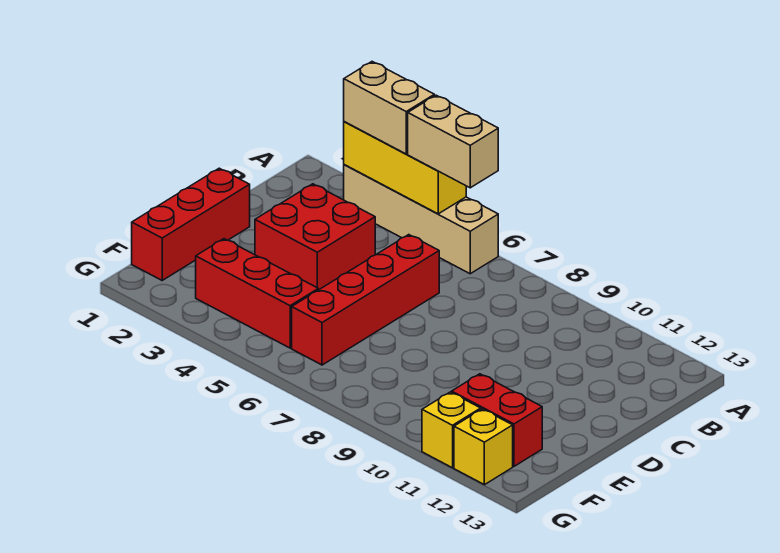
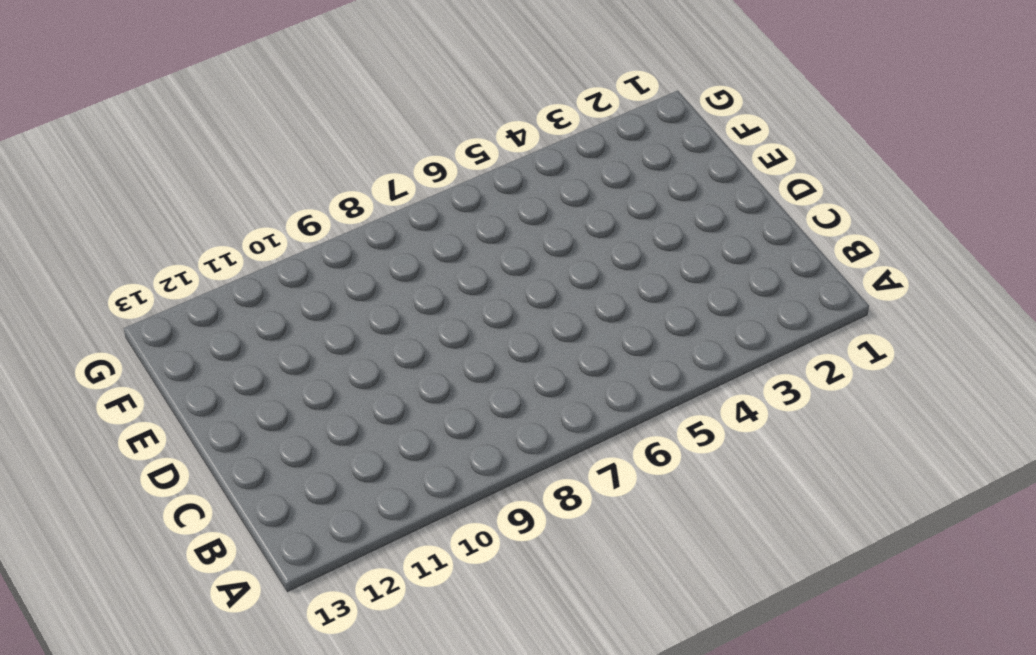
none -> tan 1x4 brick [344,165,498,274]
none -> red 2x2 brick [255,184,375,290]

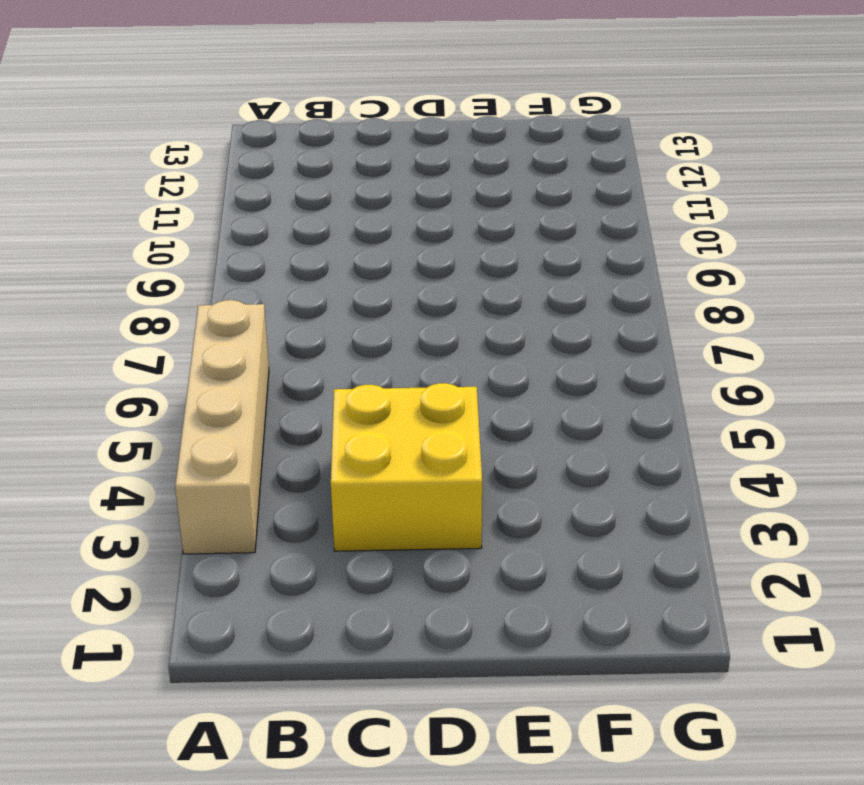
yellow 2x2 brick [331,383,482,551] -> red 2x2 brick [255,184,375,290]
none -> red 1x4 brick [292,235,439,365]
none -> red 1x3 brick [132,168,250,280]

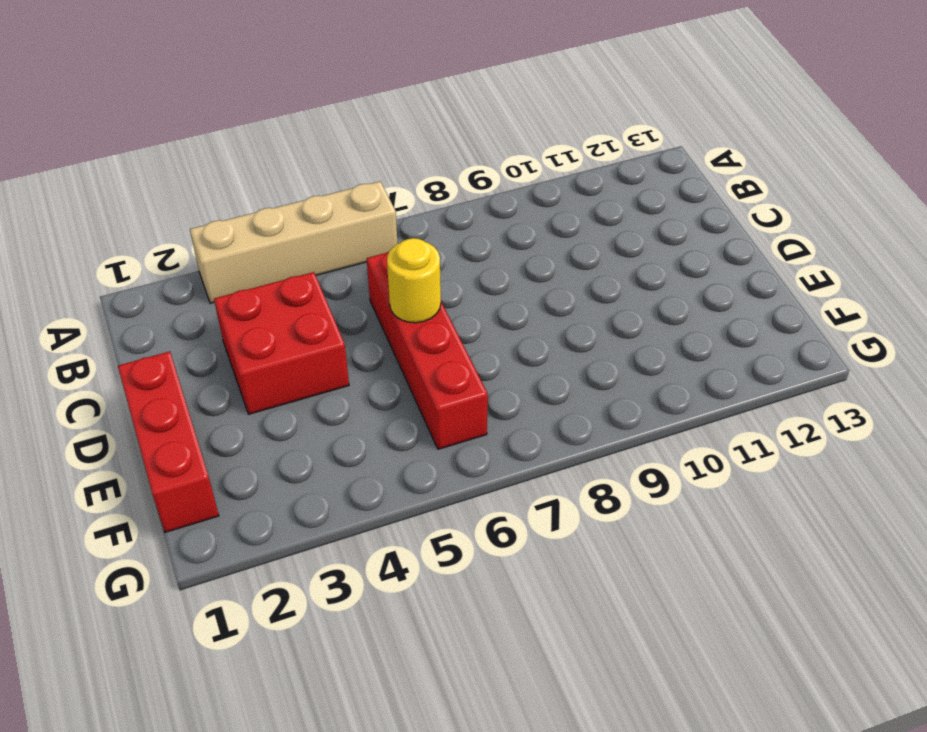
yellow 1x1 round brick [387,238,441,323] -> none
none -> red 1x3 brick [196,239,318,348]
none -> red 1x2 brick [452,374,542,466]

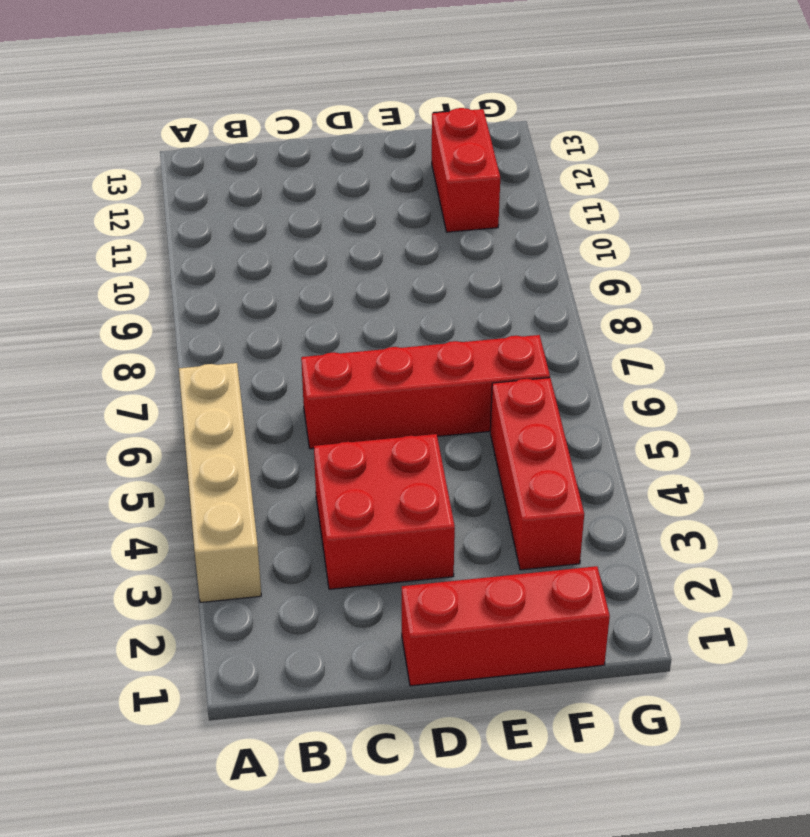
none -> yellow 1x1 brick [422,392,481,468]
none -> yellow 1x1 brick [454,409,513,485]

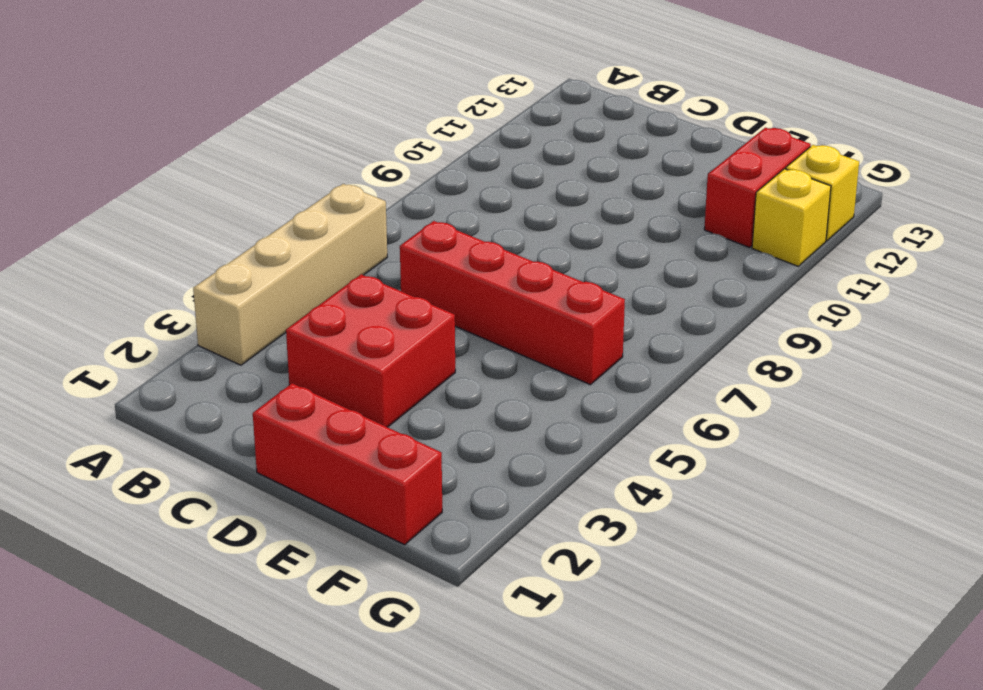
none -> red 1x3 brick [196,239,318,348]
none -> yellow 1x3 brick [344,122,466,214]

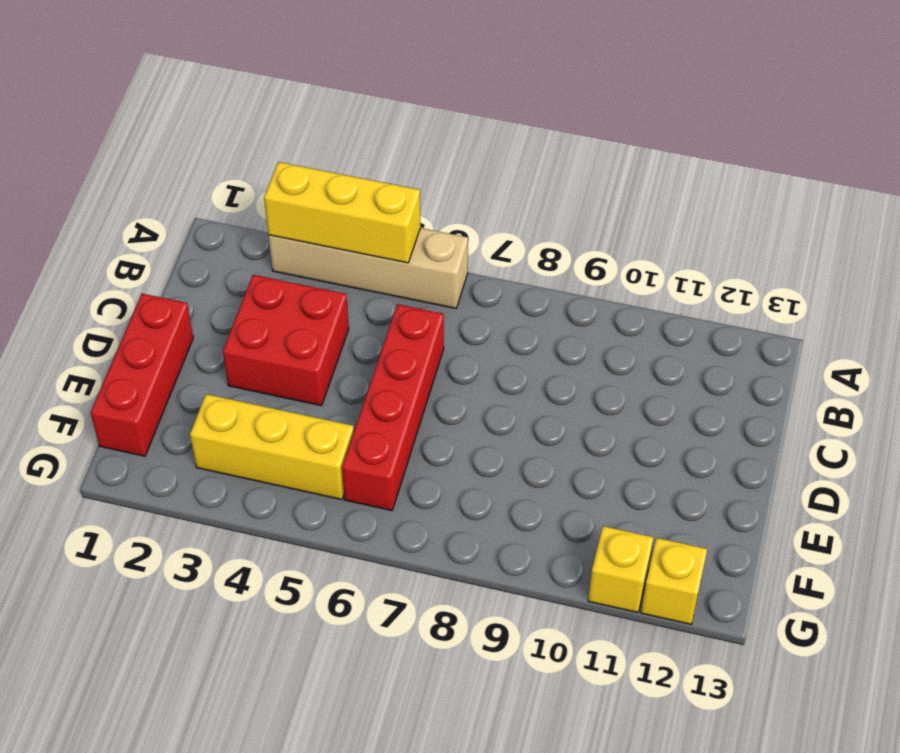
yellow 1x3 brick [190,394,354,500] -> red 1x3 brick [196,239,318,348]
none -> red 1x2 brick [452,374,542,466]
none -> tan 1x2 brick [344,62,434,154]

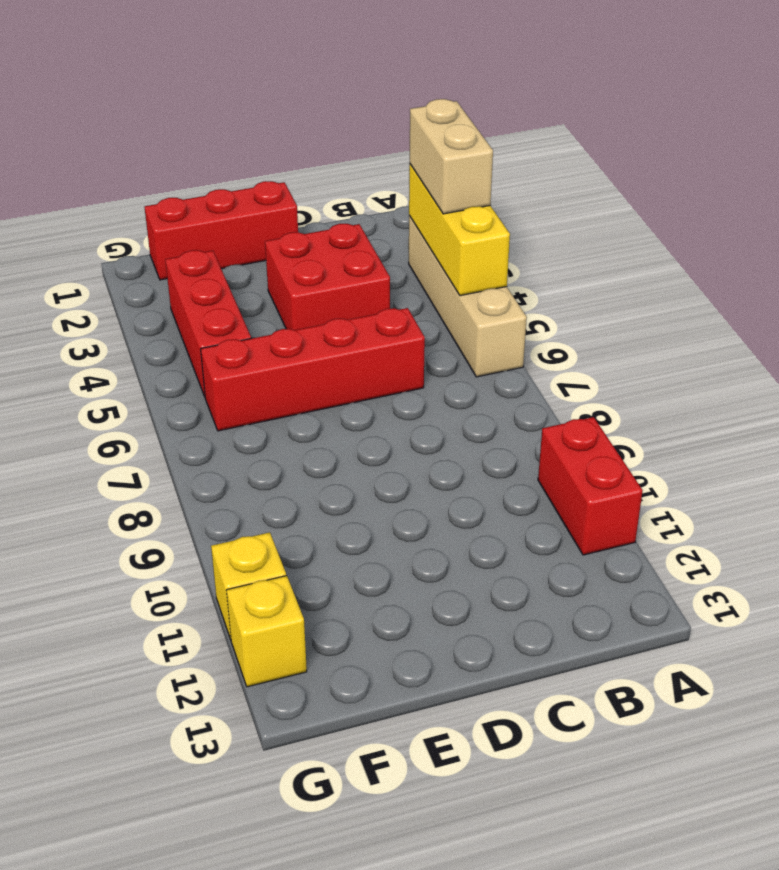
red 1x2 brick [538,417,643,555] -> red 1x2 brick moved to [452,374,542,466]
none -> tan 1x2 brick [408,95,498,188]

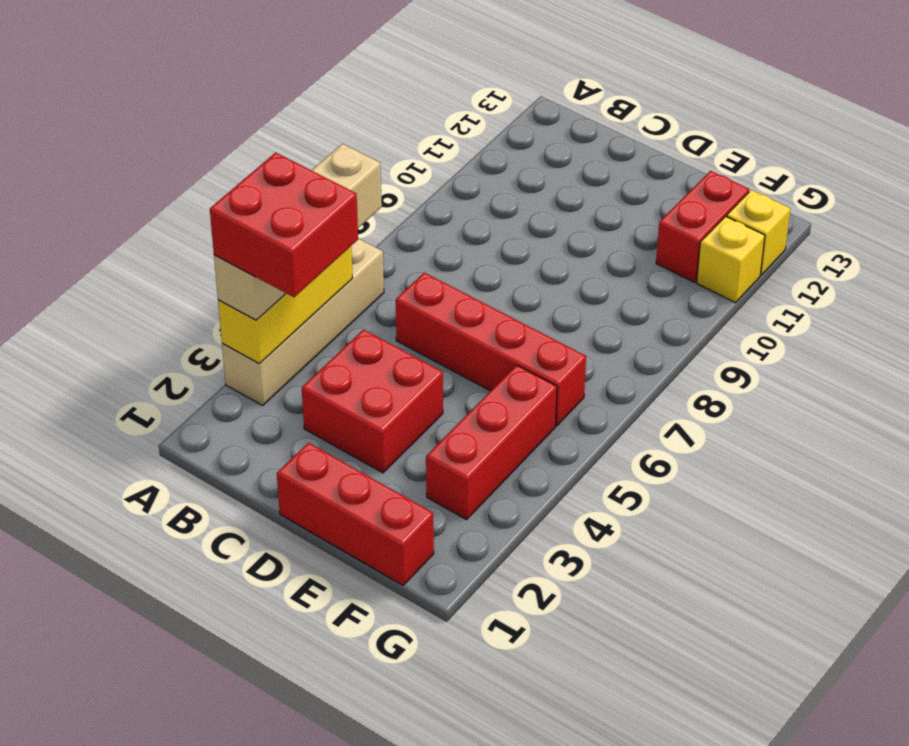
red 2x2 brick [210,152,358,297] -> none

